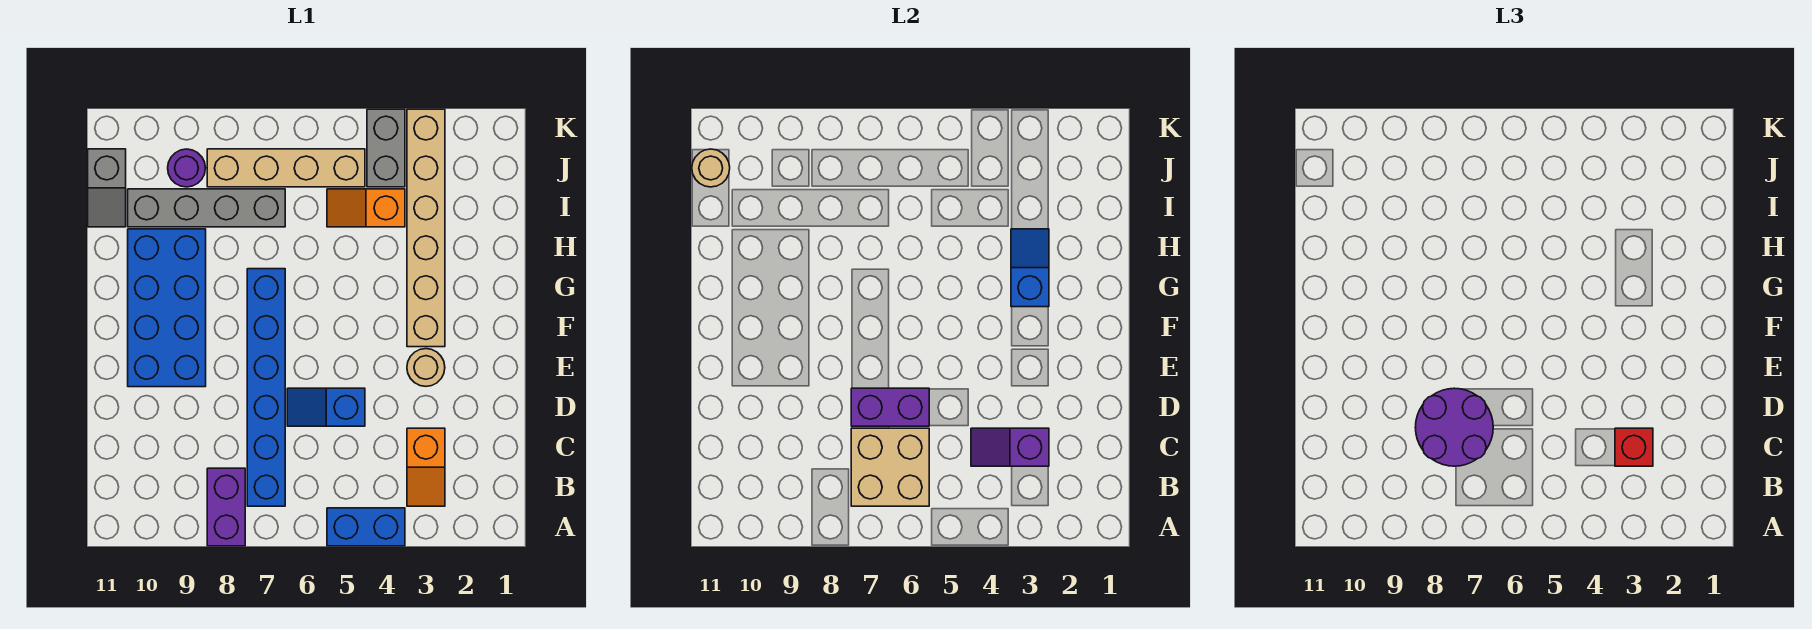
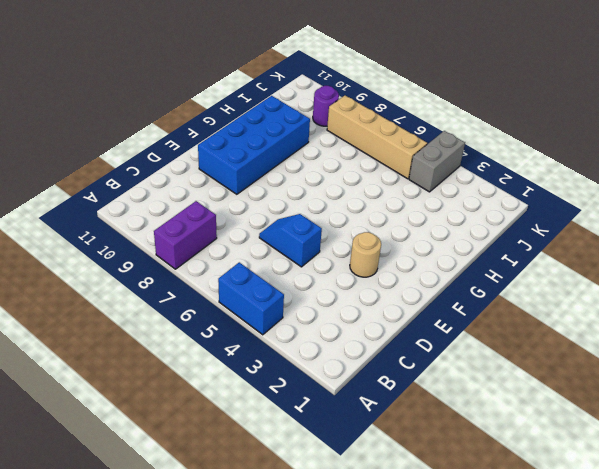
none -> orange 1x2 slope [407,428,445,506]
none -> blue 1x6 brick [247,269,285,506]
none -> tan 1x6 brick [407,109,445,347]

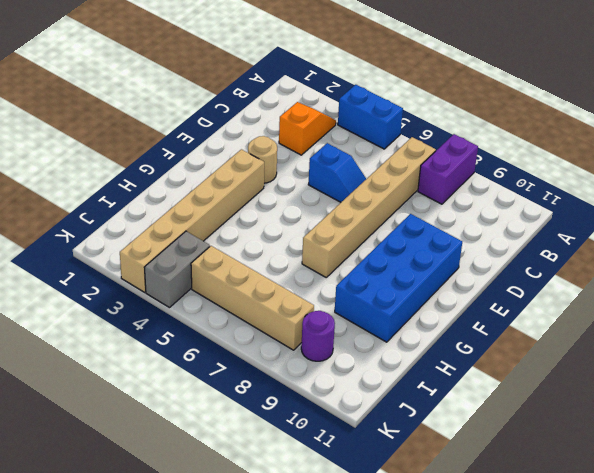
tan 1x6 brick [302,137,436,277] -> blue 1x6 brick [247,269,285,506]
none -> orange 1x2 slope [327,189,405,227]
none -> grey 1x4 brick [128,189,285,227]
none -> grey 1x2 slope [88,149,126,227]

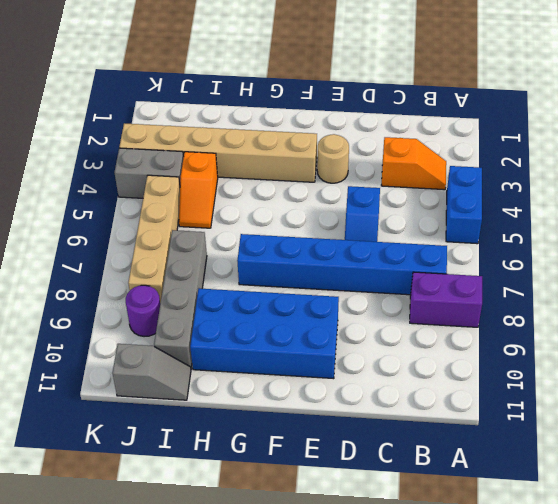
none -> tan 2x2 brick [851,428,929,506]
none -> purple 1x2 slope [971,428,1049,466]
none -> purple 1x2 brick [851,388,929,426]

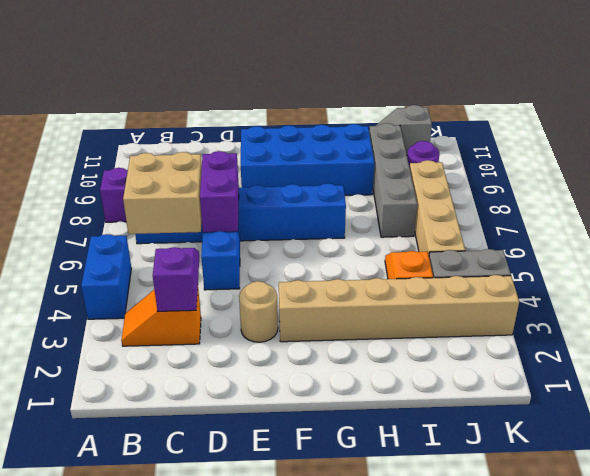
none -> blue 1x2 slope [1011,229,1049,307]
none -> tan 1x1 round brick [692,149,730,187]
none -> red 1x1 brick [1615,428,1653,466]

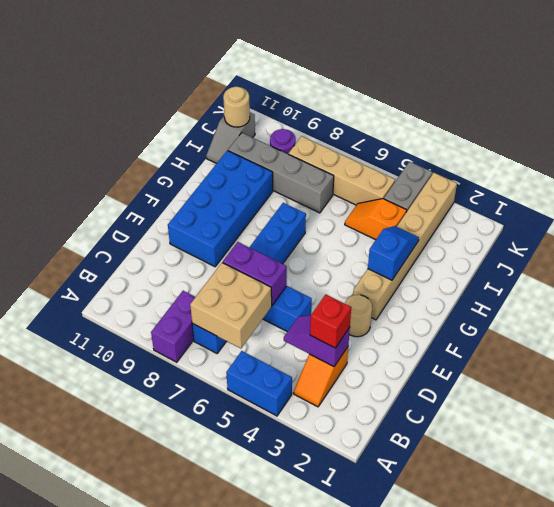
none -> purple 2x2 round brick [1415,388,1493,466]

